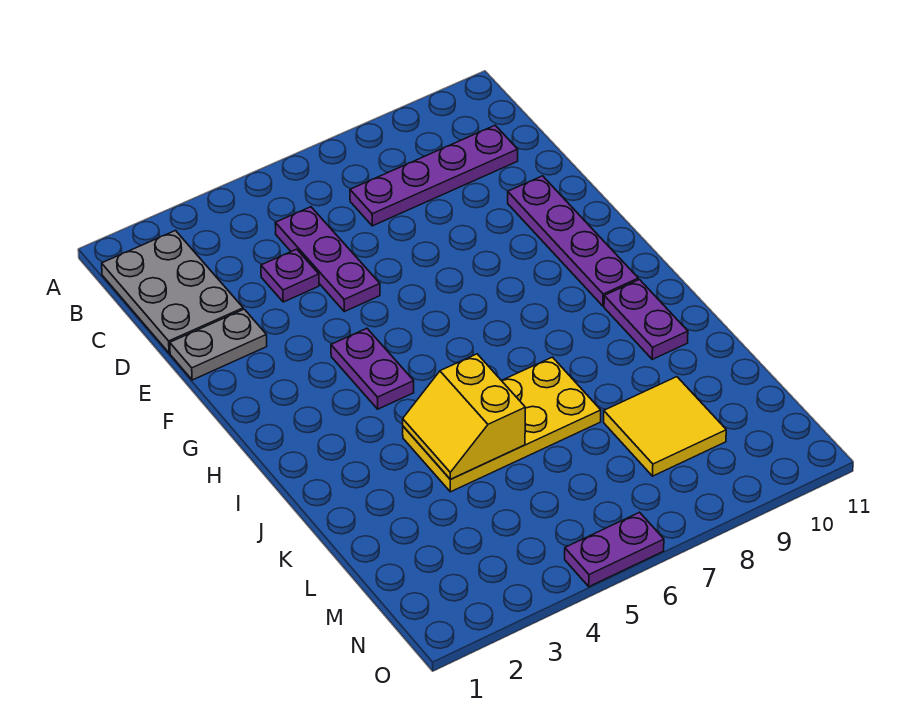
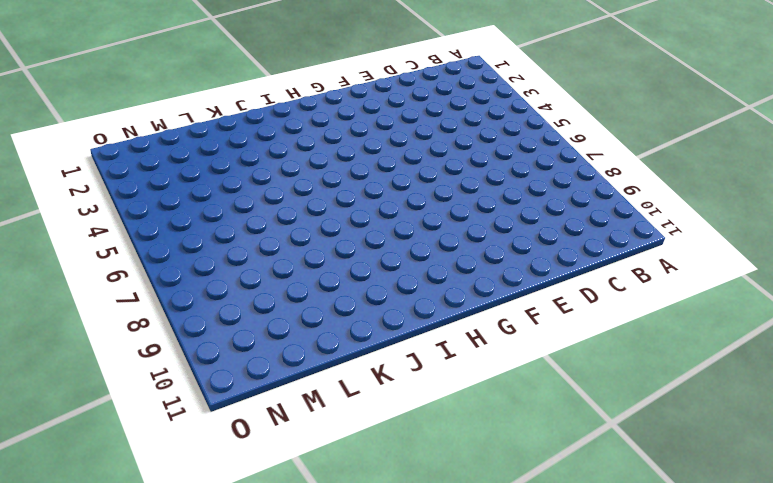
none -> grey 2x3 plate [102,231,243,353]
none -> purple 1x3 plate [275,207,380,312]
none -> purple 1x4 plate [350,126,518,226]

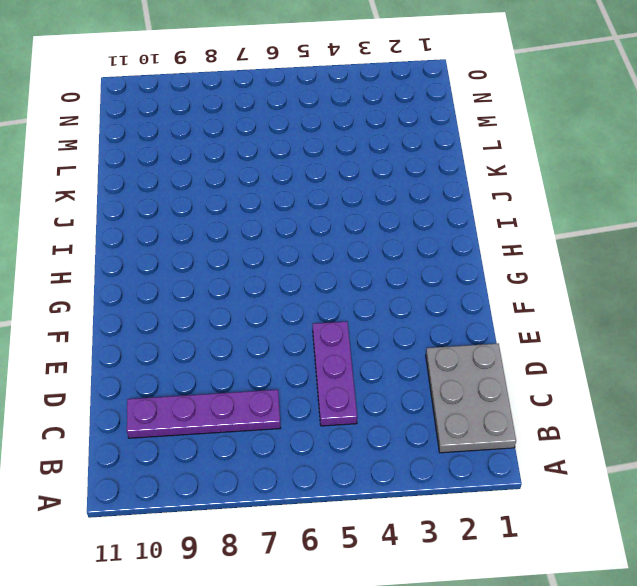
none -> purple 1x1 plate [261,249,319,302]
none -> grey 1x2 plate [170,309,267,380]
none -> purple 1x4 plate [508,176,638,306]

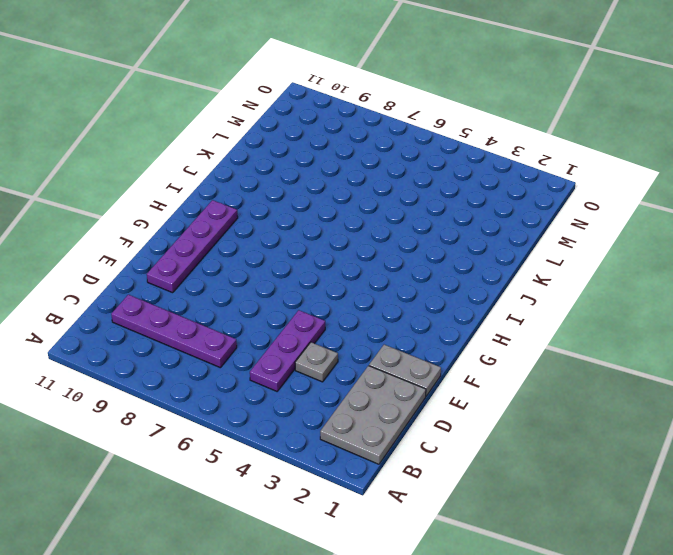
grey 1x1 plate [295,342,338,382] -> purple 1x1 plate [261,249,319,302]
none -> purple 1x2 plate [331,328,414,409]
none -> purple 1x2 plate [604,280,688,359]
none -> yellow 2x4 plate [403,357,601,492]

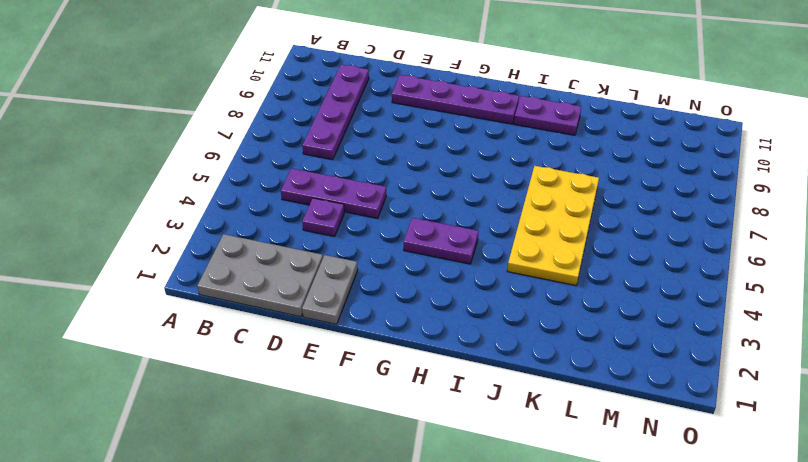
none -> yellow 2x2 tile [604,377,726,476]
none -> purple 1x2 plate [565,512,664,587]
none -> yellow 2x2 slope [403,354,525,479]

